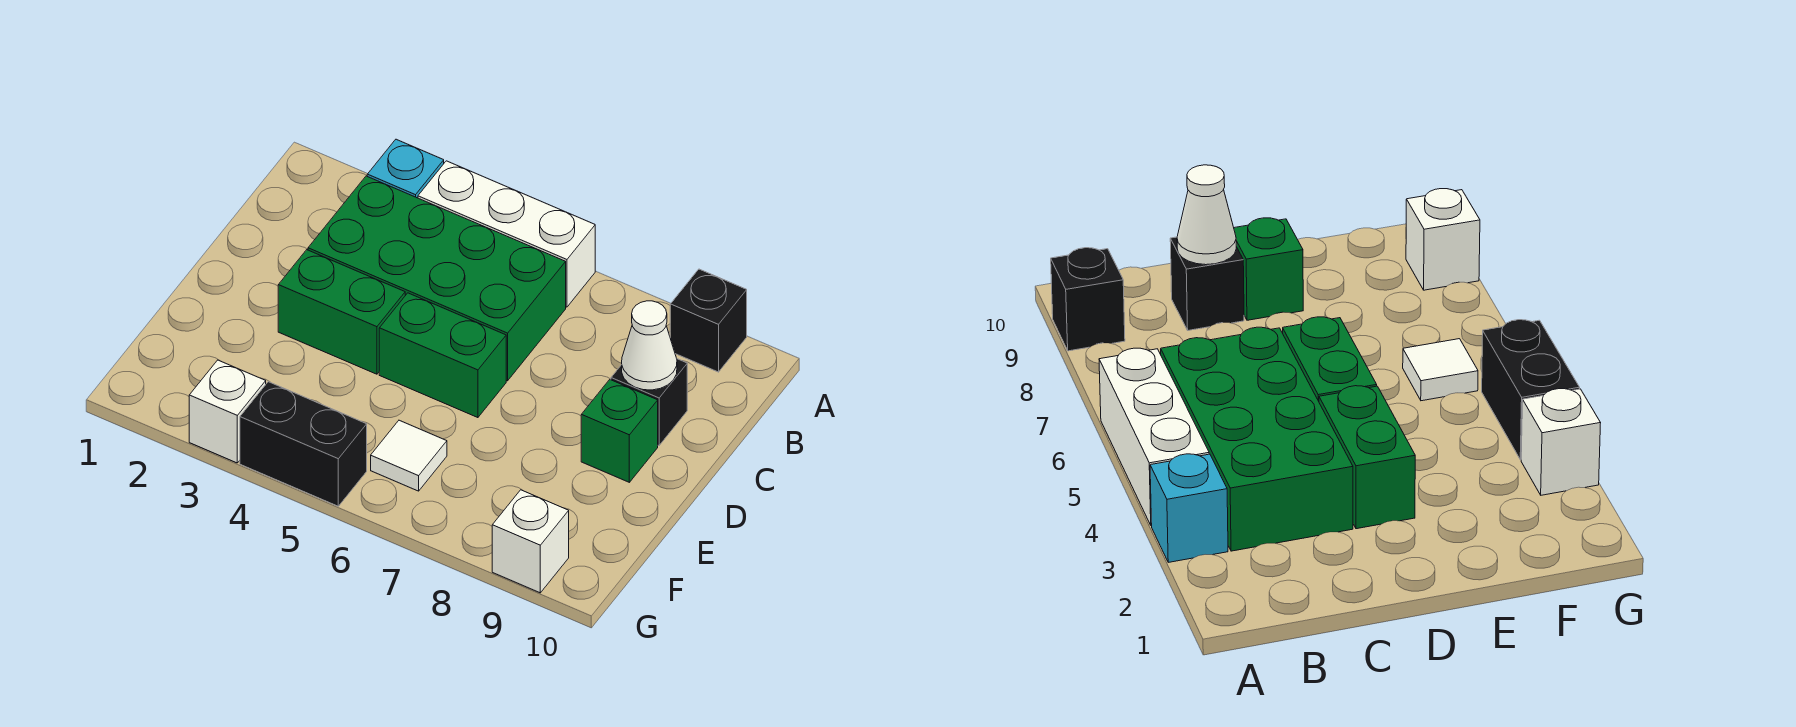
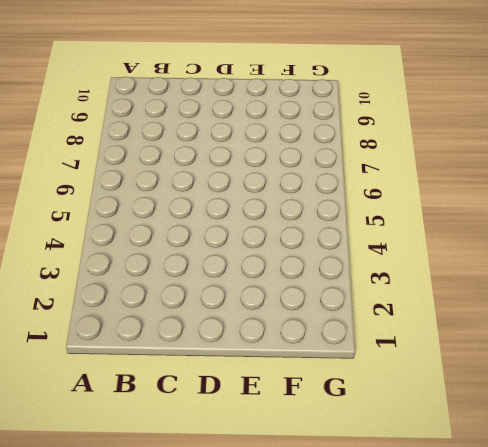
none -> cyan 1x1 brick [367,139,444,198]
none -> white 1x3 brick [418,161,595,307]
none -> black 1x1 brick [670,269,747,372]

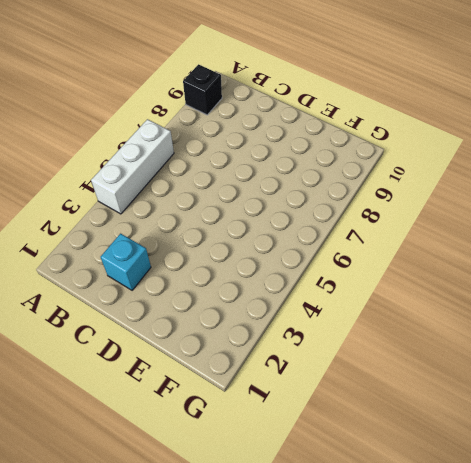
cyan 1x1 brick [101,234,151,290] -> cyan 1x1 brick moved to [367,139,444,198]
none -> green 2x4 brick [308,176,566,381]
none -> black 1x1 brick [611,359,687,446]
none -> green 1x2 brick [278,250,405,374]

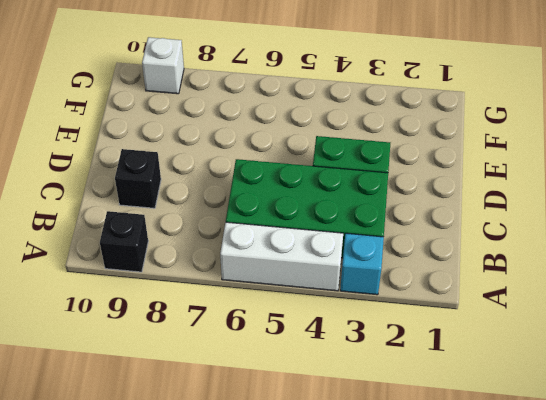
none -> green 1x2 brick [379,293,506,418]
none -> green 1x1 brick [581,380,658,482]
none -> white 1x1 tile [371,420,447,491]

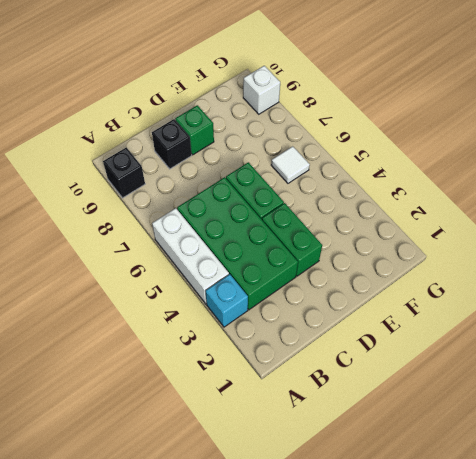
none -> white 1x1 brick [189,360,266,463]
none -> black 1x2 brick [240,382,367,506]
none -> white 1x1 cone [622,301,677,390]

